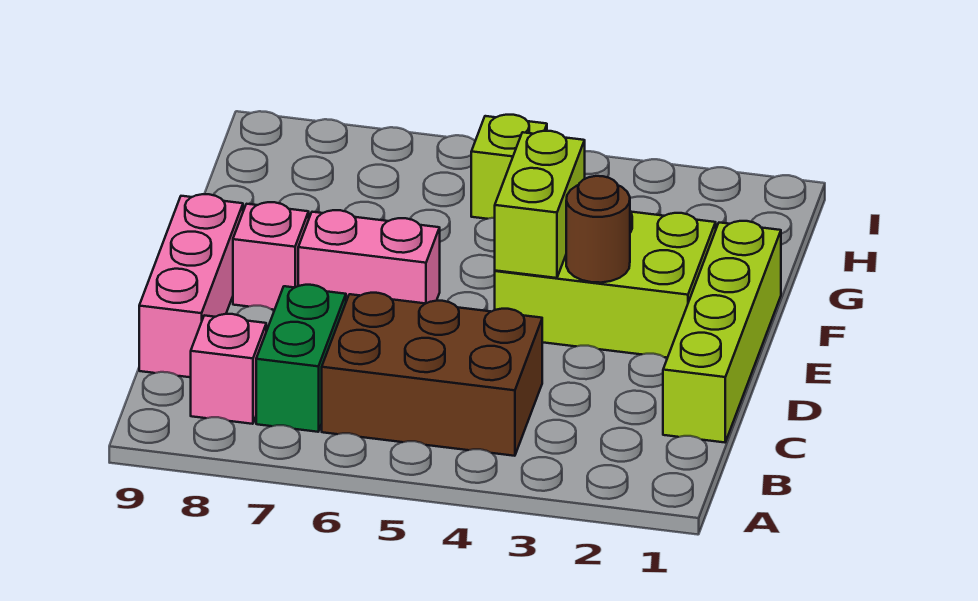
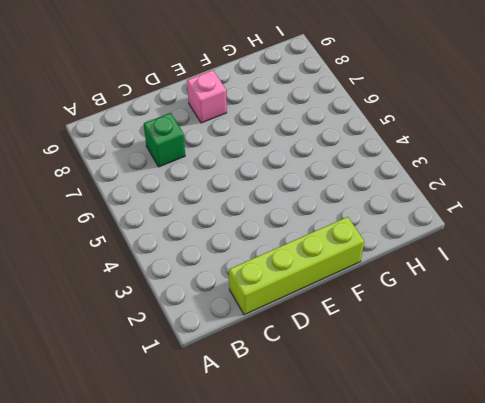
green 1x1 brick [144,113,185,167] -> green 1x2 brick [256,285,346,432]
none -> brown 2x3 brick [322,293,542,456]
none -> pink 1x1 brick [191,314,266,424]

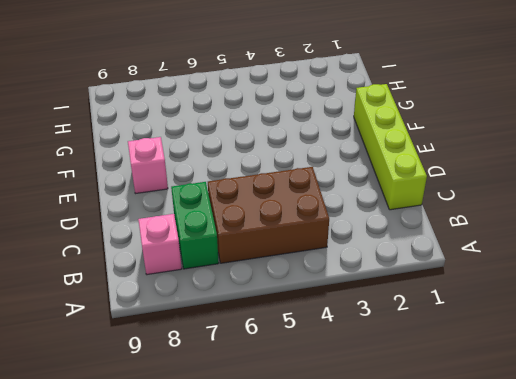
none -> pink 1x3 brick [139,194,243,377]
none -> lime 2x3 brick [495,212,716,358]

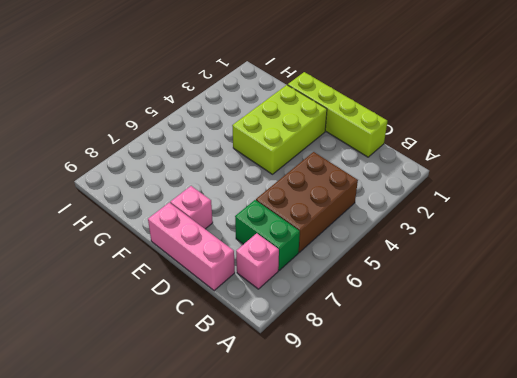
none -> pink 1x2 brick [298,210,440,304]
none -> lime 1x1 brick [471,115,547,219]

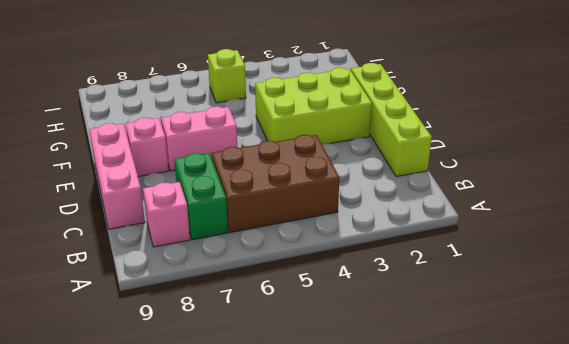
none -> brown 1x1 round brick [566,176,630,283]
none -> lime 1x2 brick [495,131,585,278]

